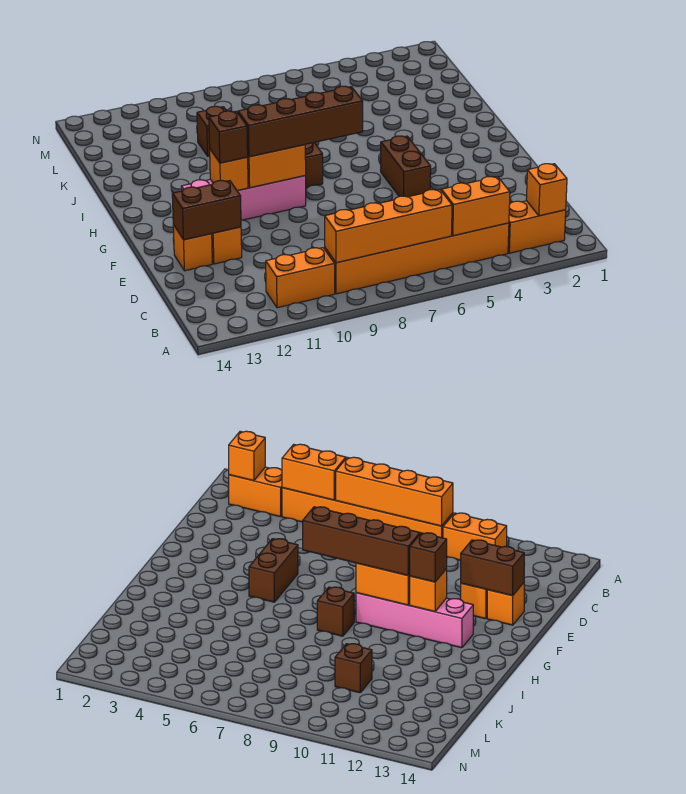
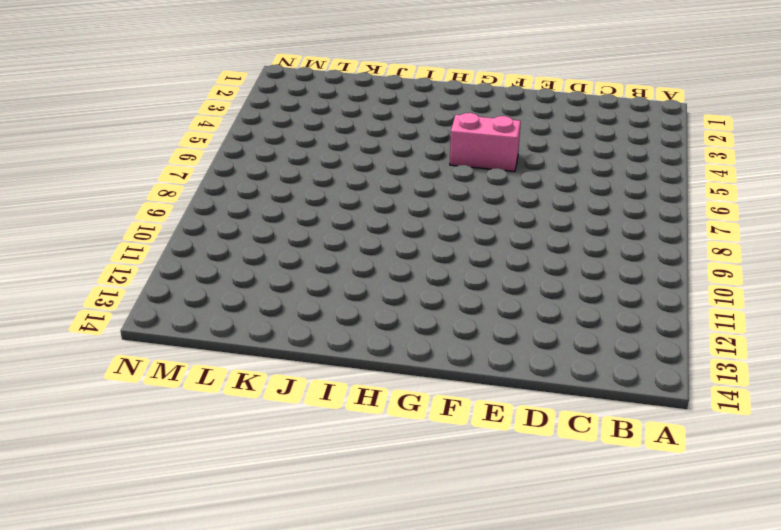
pink 1x2 brick [450,113,521,172] -> brown 1x2 brick [381,136,431,197]
none -> orange 1x2 brick [508,201,566,253]
none -> orange 1x6 brick [325,223,509,294]
none -> orange 1x2 brick [266,248,335,308]

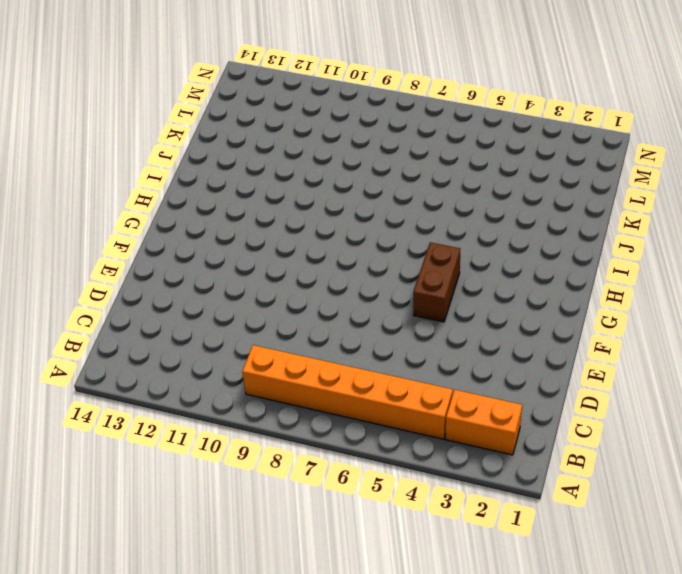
none -> orange 1x2 brick [266,248,335,308]
none -> orange 1x1 brick [212,227,242,264]
none -> orange 1x1 brick [173,225,212,271]

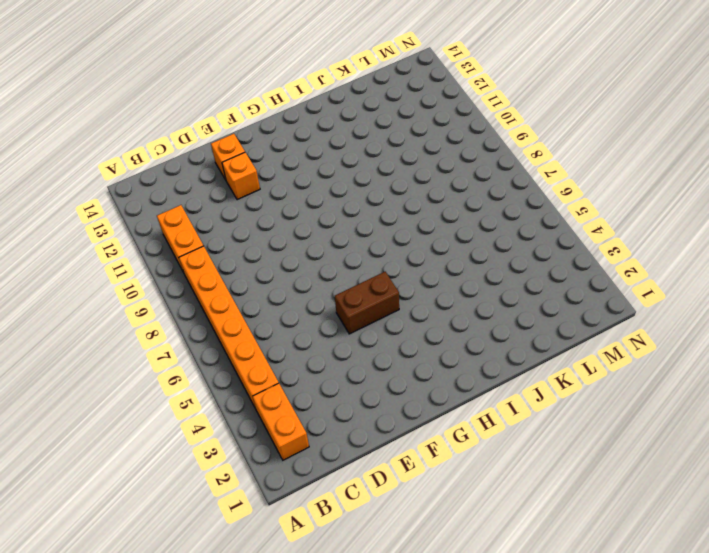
none -> pink 1x4 brick [181,176,306,220]
none -> brown 1x1 brick [305,143,323,188]
none -> brown 1x1 brick [197,106,226,156]

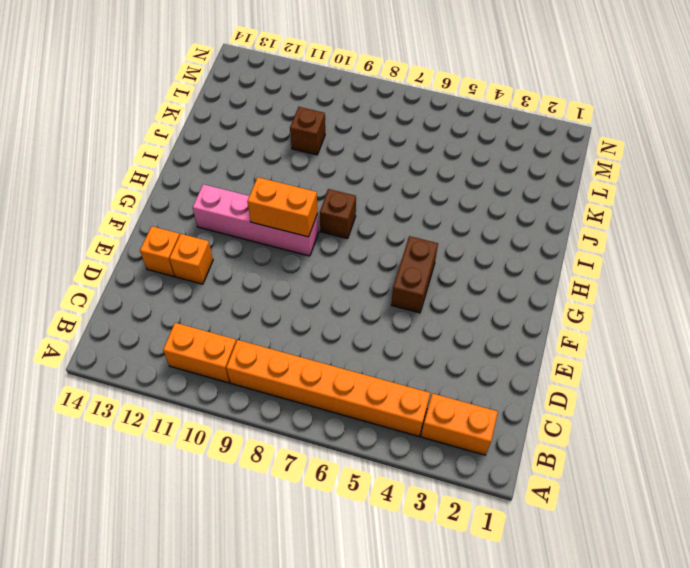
none -> orange 1x1 brick [526,164,567,216]
none -> orange 1x2 brick [441,177,510,236]
none -> orange 1x4 brick [325,190,452,263]

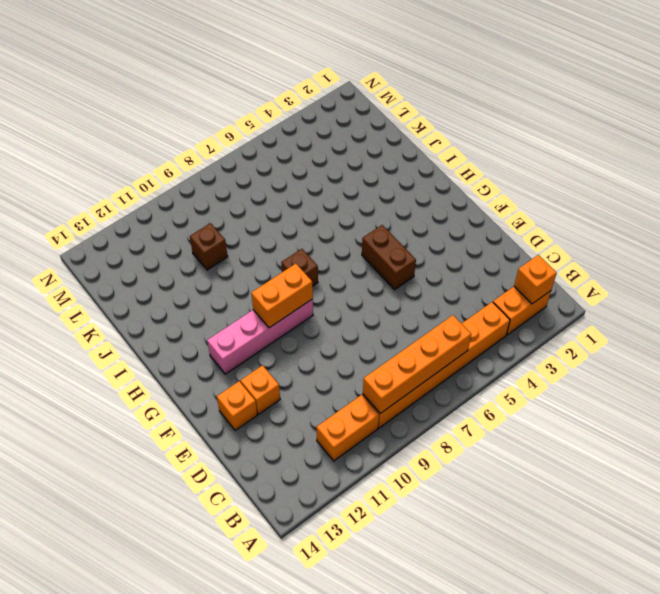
none -> orange 1x2 brick [441,177,510,236]
none -> brown 1x2 brick [172,180,241,240]
none -> orange 1x1 brick [210,150,248,191]

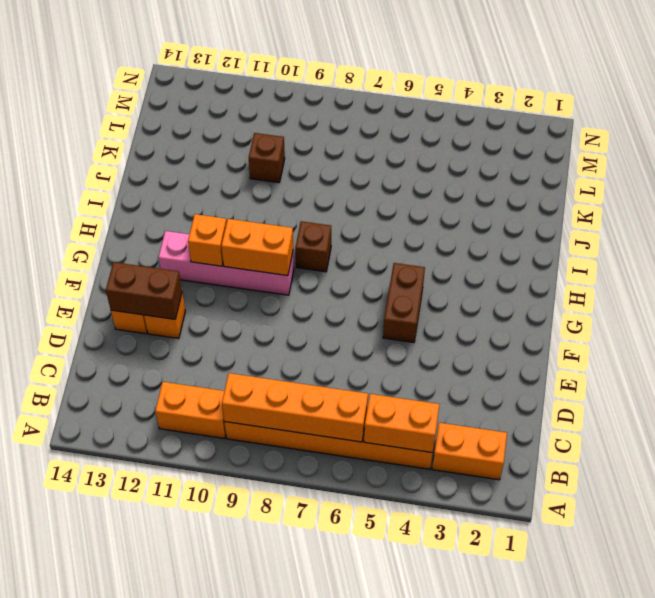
none -> orange 1x1 brick [526,164,567,216]
none -> brown 1x4 brick [238,86,363,157]
none -> brown 1x1 brick [209,111,248,163]

